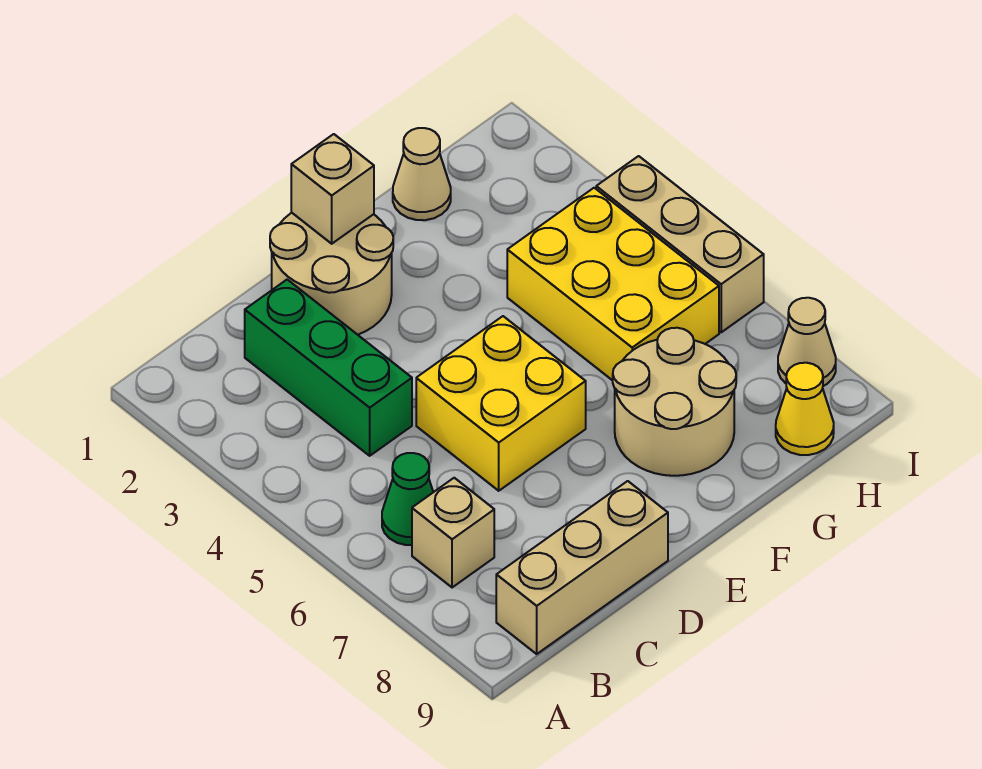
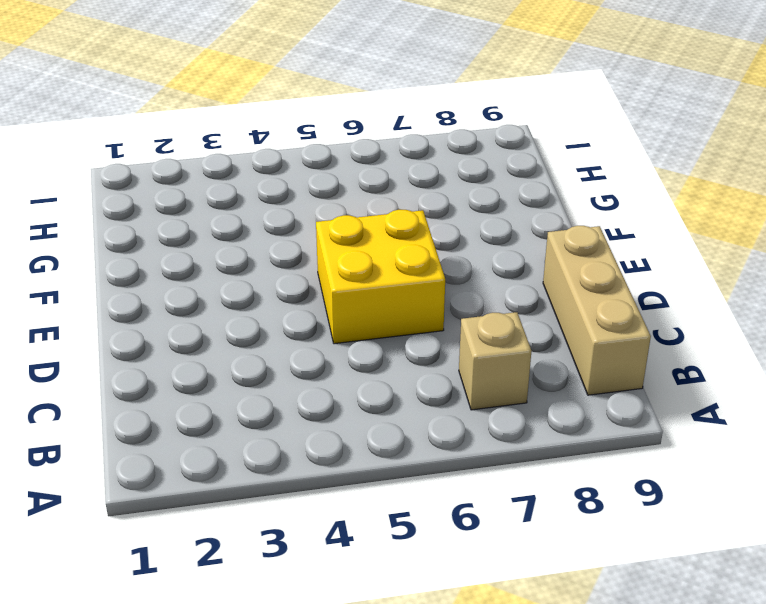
none -> green 1x1 cone [382,453,433,545]
none -> green 1x3 brick [245,280,412,456]
none -> tan 2x2 round brick [270,213,393,335]

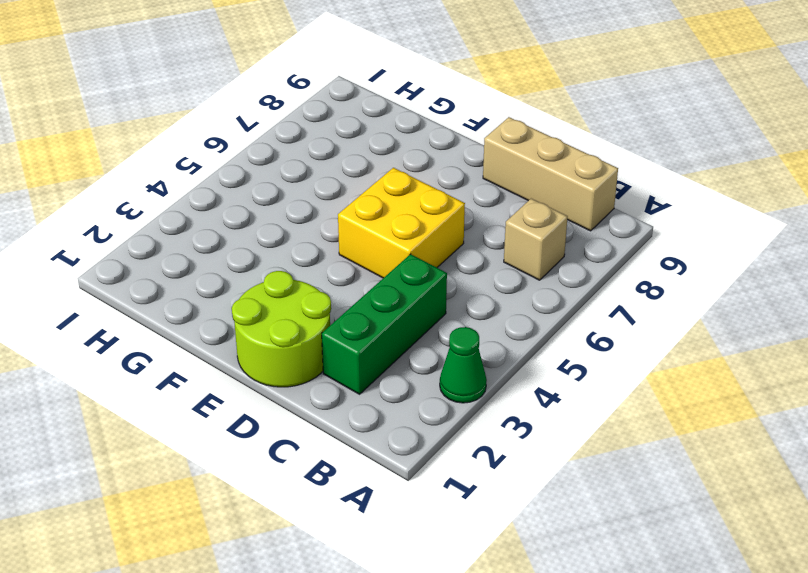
green 1x1 cone [440,327,487,403] -> green 1x1 cone moved to [382,453,433,545]
lime 2x2 round brick [232,271,331,387] -> tan 2x2 round brick [270,213,393,335]
none -> tan 2x2 round brick [613,328,736,476]
none -> tan 1x1 cone [393,128,451,220]
none -> yellow 2x3 brick [507,188,719,380]

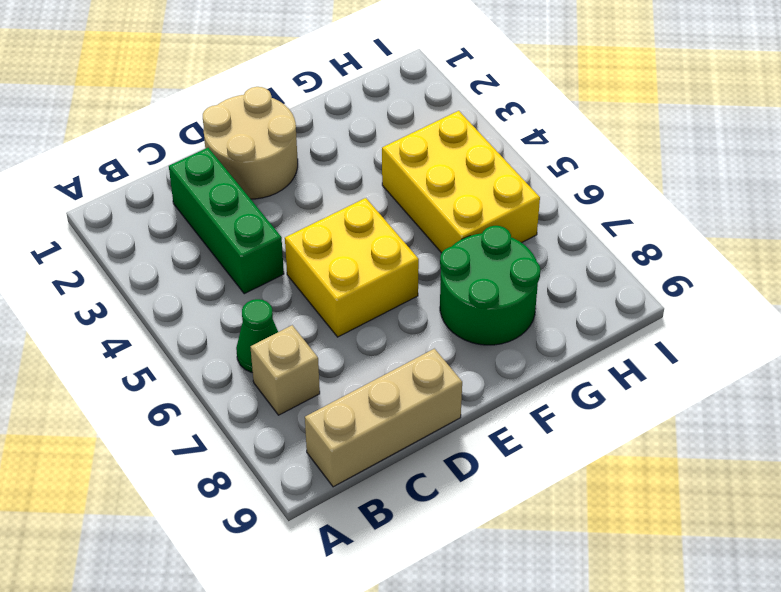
green 2x2 round brick [440,226,540,345] -> tan 2x2 round brick [613,328,736,476]
none -> tan 1x1 cone [393,128,451,220]
none -> yellow 1x1 cone [776,363,834,455]
none -> tan 1x3 brick [596,156,764,332]

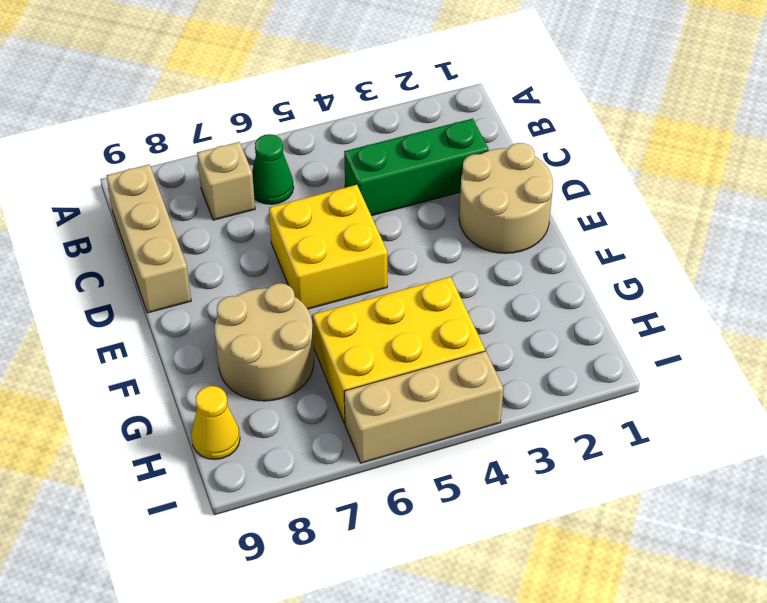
none -> tan 1x1 cone [393,128,451,220]
none -> tan 1x1 cone [778,298,836,386]
none -> tan 1x1 brick [291,134,374,244]

